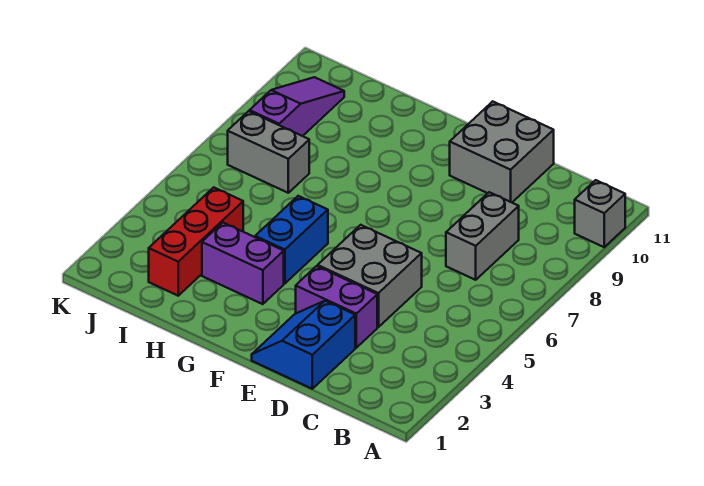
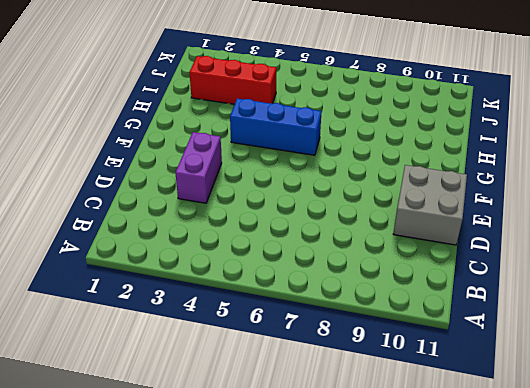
blue 1x3 brick [230,99,322,155] -> blue 1x2 brick [255,196,328,284]
none -> grey 1x1 brick [575,180,625,247]
none -> grey 1x2 brick [446,192,519,280]

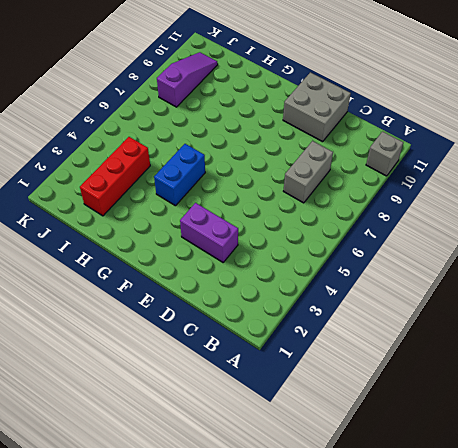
none -> blue 2x2 slope [252,301,355,389]
none -> grey 2x2 brick [318,225,422,327]

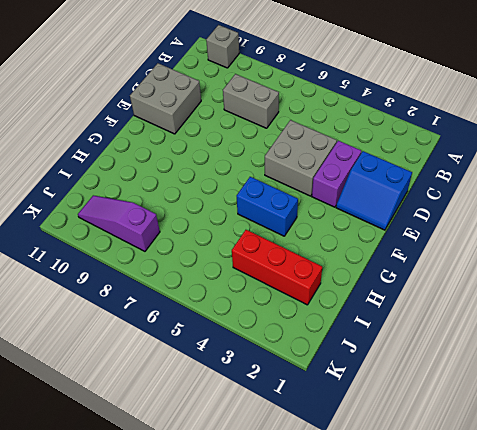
none -> purple 1x2 brick [202,223,284,304]
none -> grey 1x2 brick [228,111,309,193]

